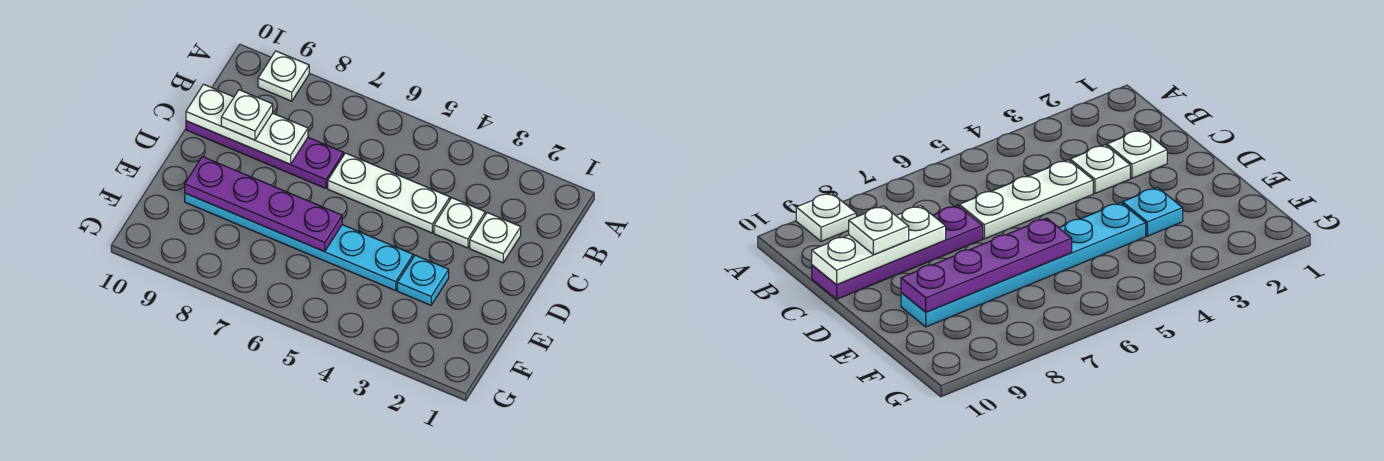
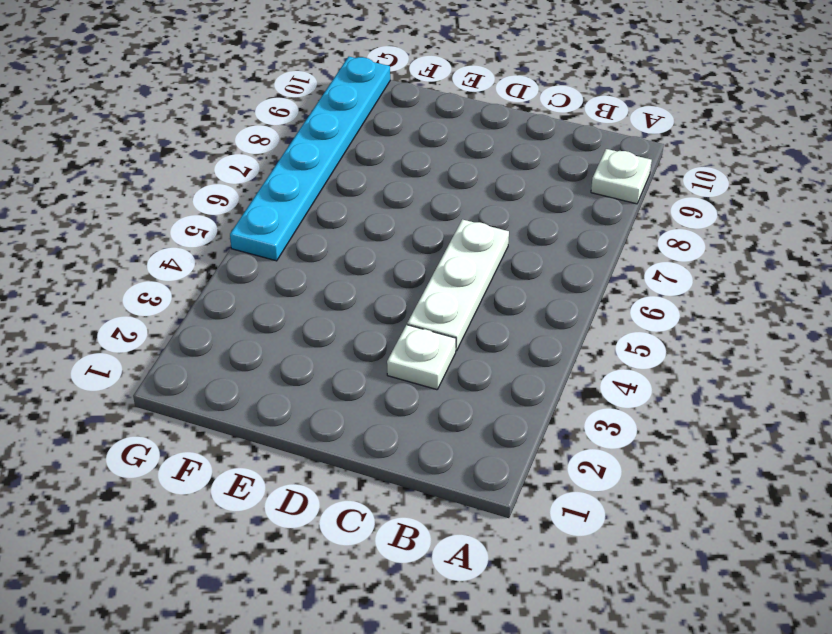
cyan 1x6 plate [230,57,390,261] -> cyan 1x6 plate moved to [185,193,413,291]
none -> white 1x1 plate [470,213,521,263]
none -> purple 1x4 plate [186,121,344,188]

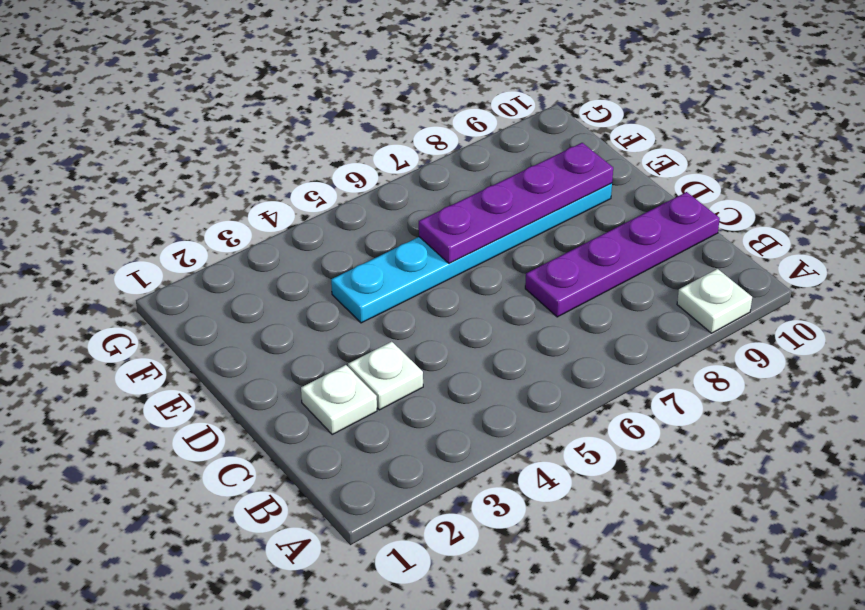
none -> white 1x3 plate [328,153,450,233]
none -> cyan 1x1 plate [397,255,449,305]

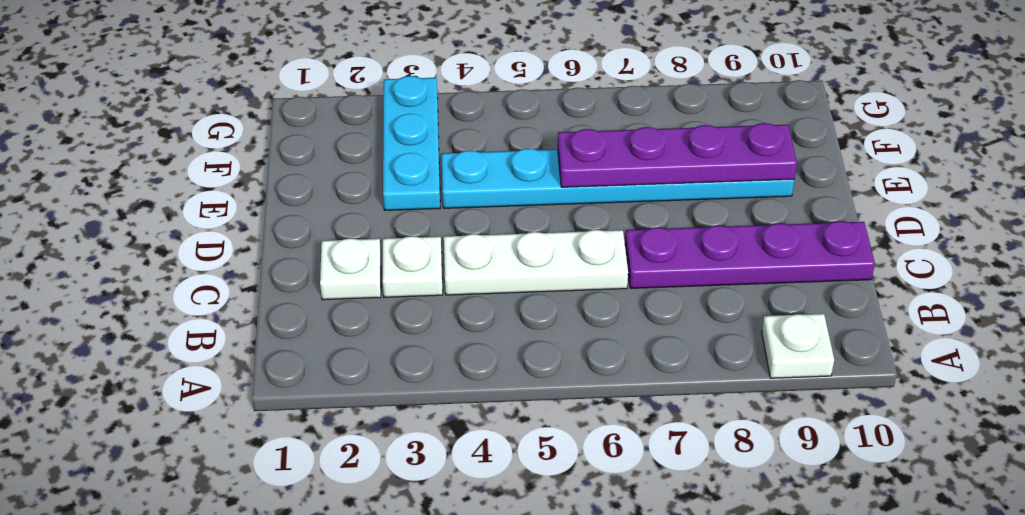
cyan 1x3 plate [383,76,440,210] -> cyan 1x1 plate [397,255,449,305]
none -> white 1x3 plate [186,84,308,164]
none -> white 1x1 plate [221,90,273,140]

